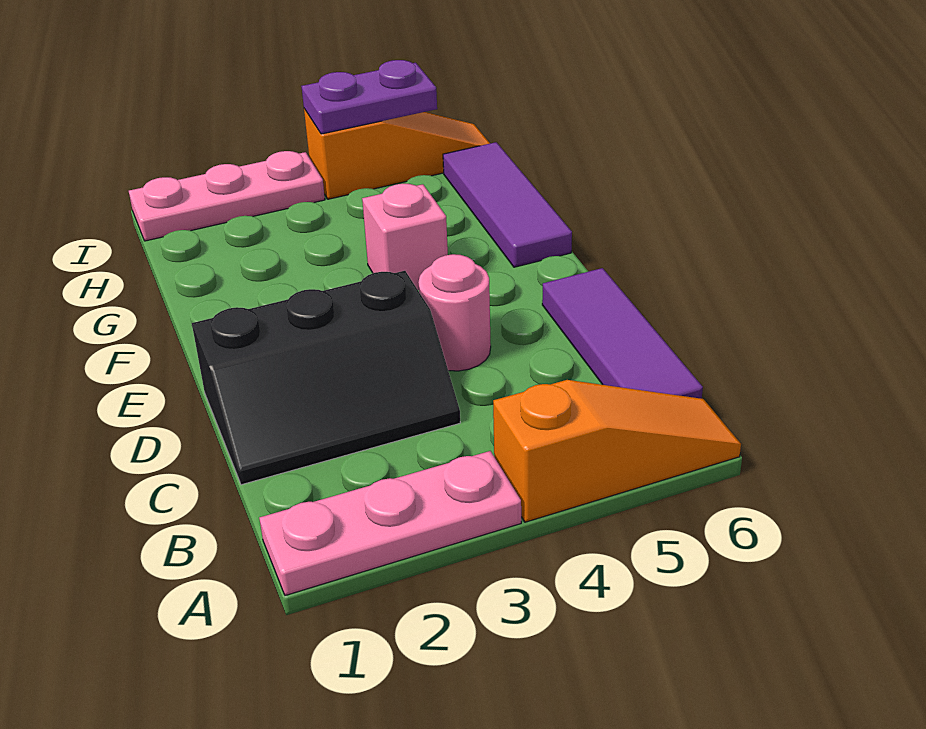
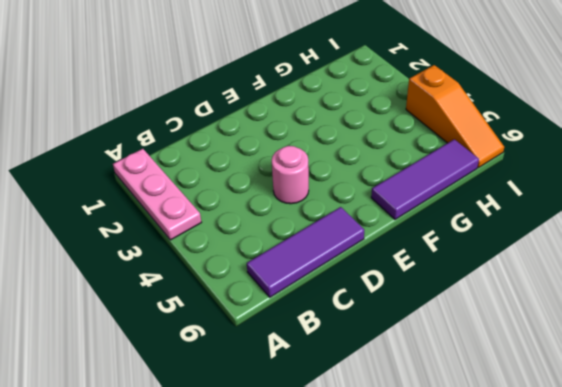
none -> orange 1x3 slope [493,380,741,522]
none -> black 2x3 slope [192,271,460,485]

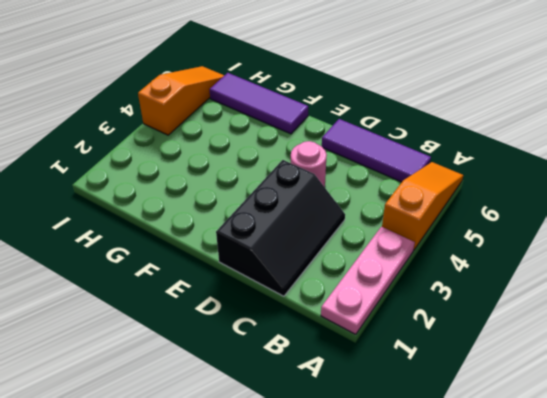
none -> pink 1x1 brick [362,184,448,290]
none -> pink 1x3 plate [129,151,325,241]

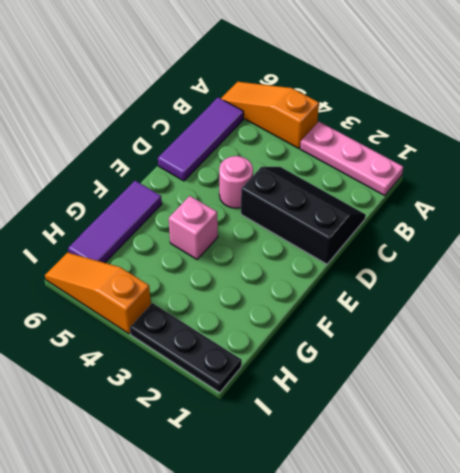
black 1x3 plate [130,303,242,392] -> pink 1x3 plate [129,151,325,241]
none -> purple 1x2 plate [301,60,437,134]

